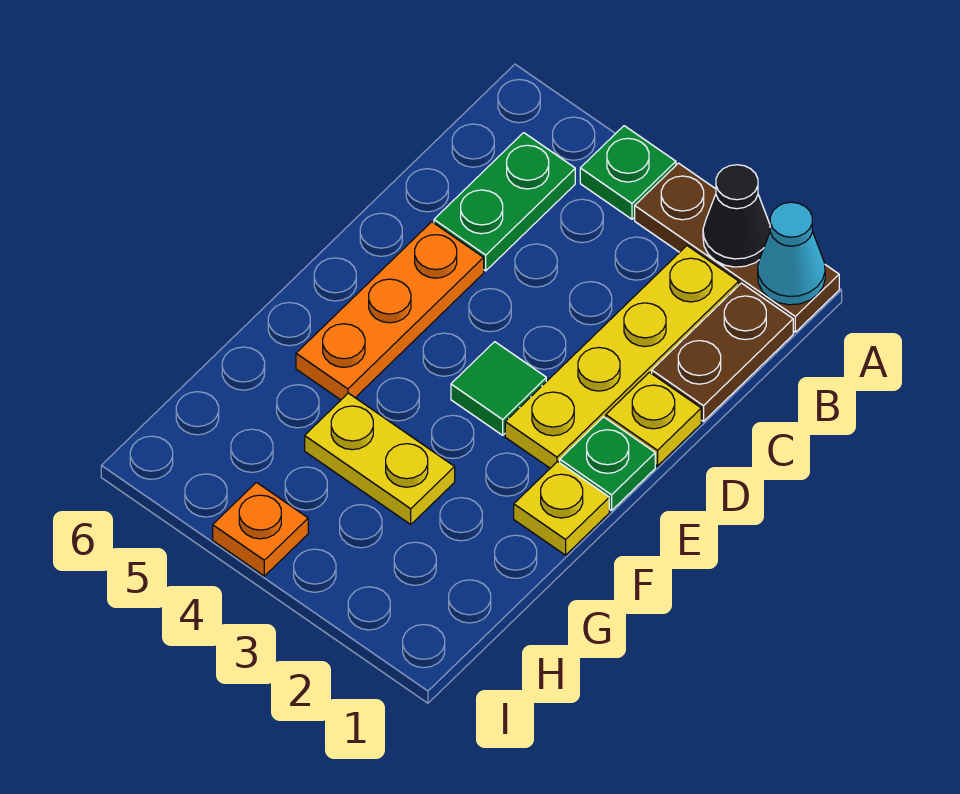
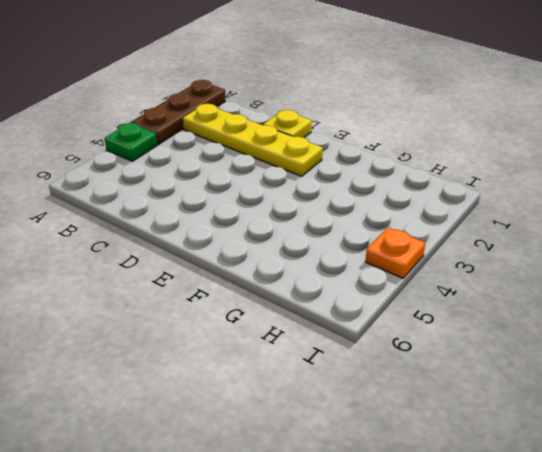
none -> brown 1x2 plate [652,283,793,421]
none -> green 1x2 plate [434,133,575,271]
none -> orange 1x3 plate [296,222,484,400]

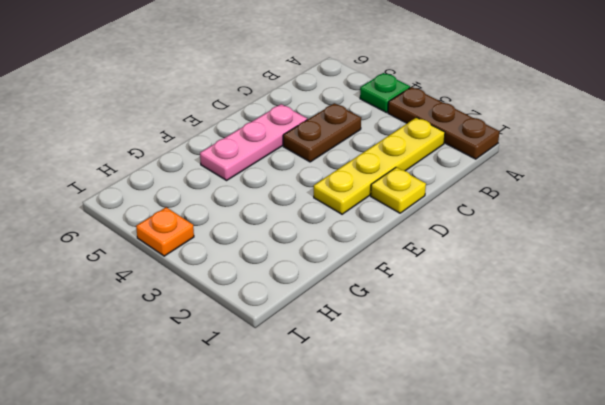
brown 1x2 plate [283,103,361,162] -> brown 1x2 plate moved to [652,283,793,421]
pink 1x3 plate [200,104,307,180] -> orange 1x3 plate [296,222,484,400]
none -> green 1x2 plate [434,133,575,271]
none -> green 1x1 plate [560,417,655,511]
none -> green 1x1 tile [451,342,546,435]

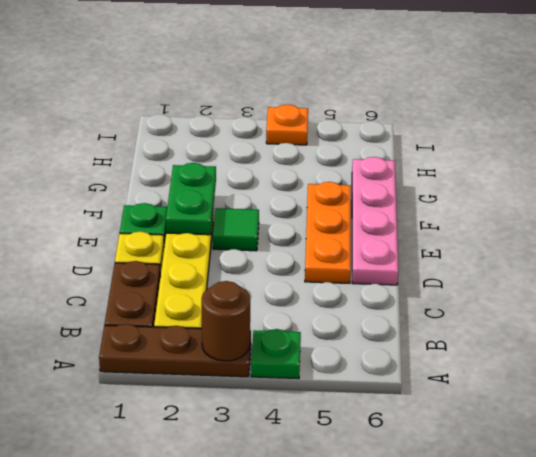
brown 1x1 round brick [202,281,250,361] -> none
pink 1x4 plate [352,157,398,285] -> none
green 1x2 plate [166,163,216,235] -> green 1x2 plate moved to [434,133,575,271]
none -> yellow 1x1 plate [514,462,609,555]
none -> yellow 1x2 plate [305,393,455,524]
none -> cyan 1x1 cone [758,202,825,305]

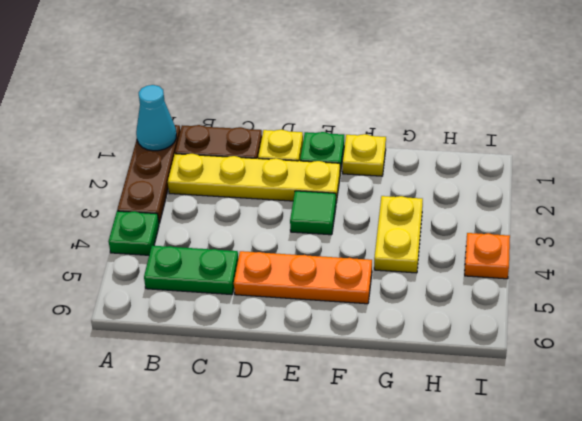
none -> black 1x1 cone [703,165,770,267]

